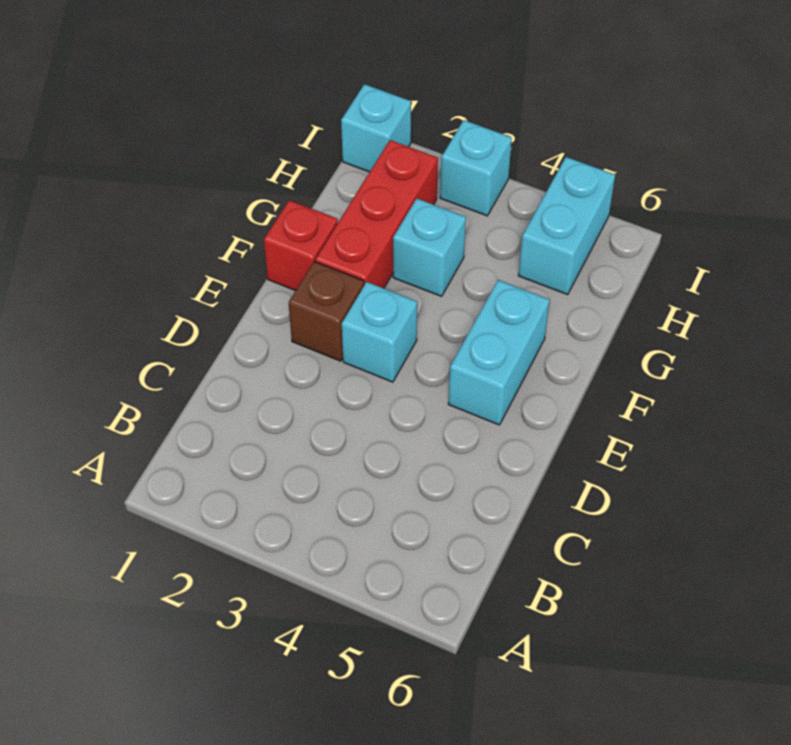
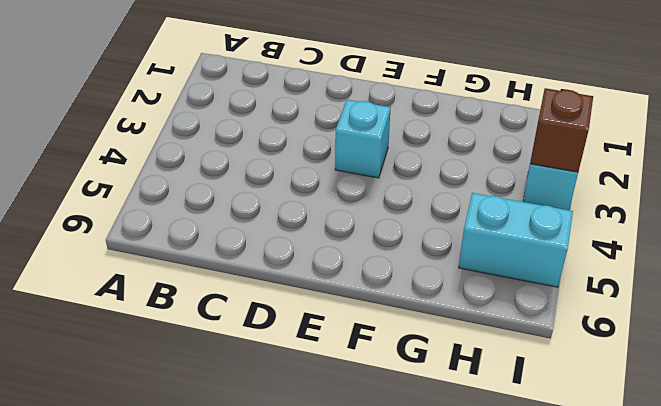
brown 1x1 brick [530,88,593,172] -> brown 1x1 brick moved to [289,261,364,361]
none -> cyan 1x2 brick [448,280,549,425]
none -> red 1x1 brick [264,200,338,291]

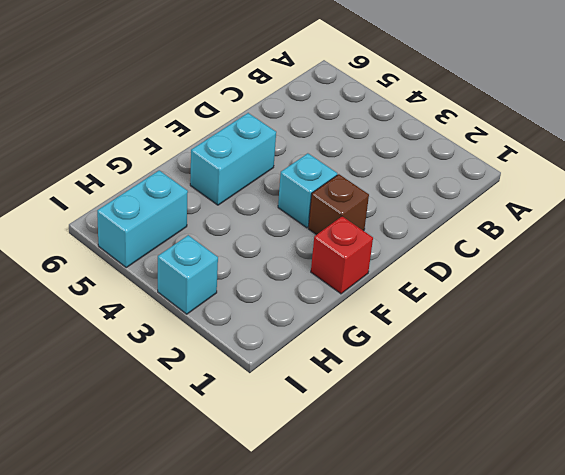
none -> red 1x3 brick [315,140,438,288]
none -> cyan 1x1 brick [393,199,466,296]

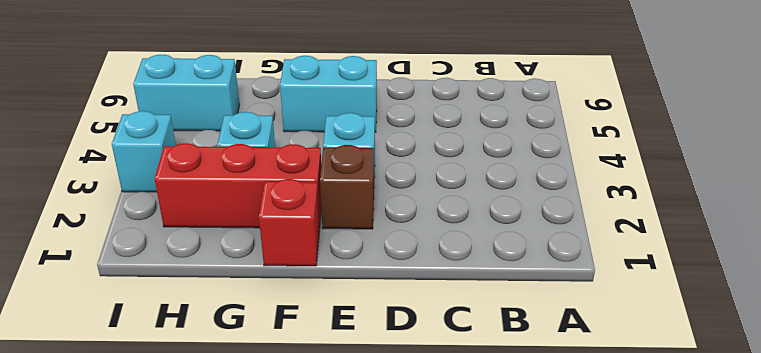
none -> cyan 1x1 brick [341,84,411,172]

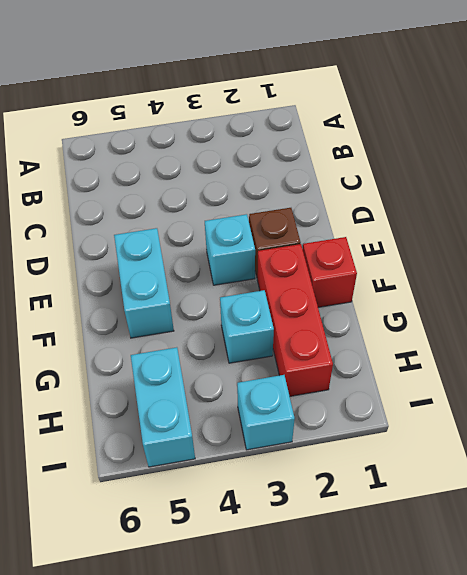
none -> cyan 1x1 brick [341,84,411,172]

